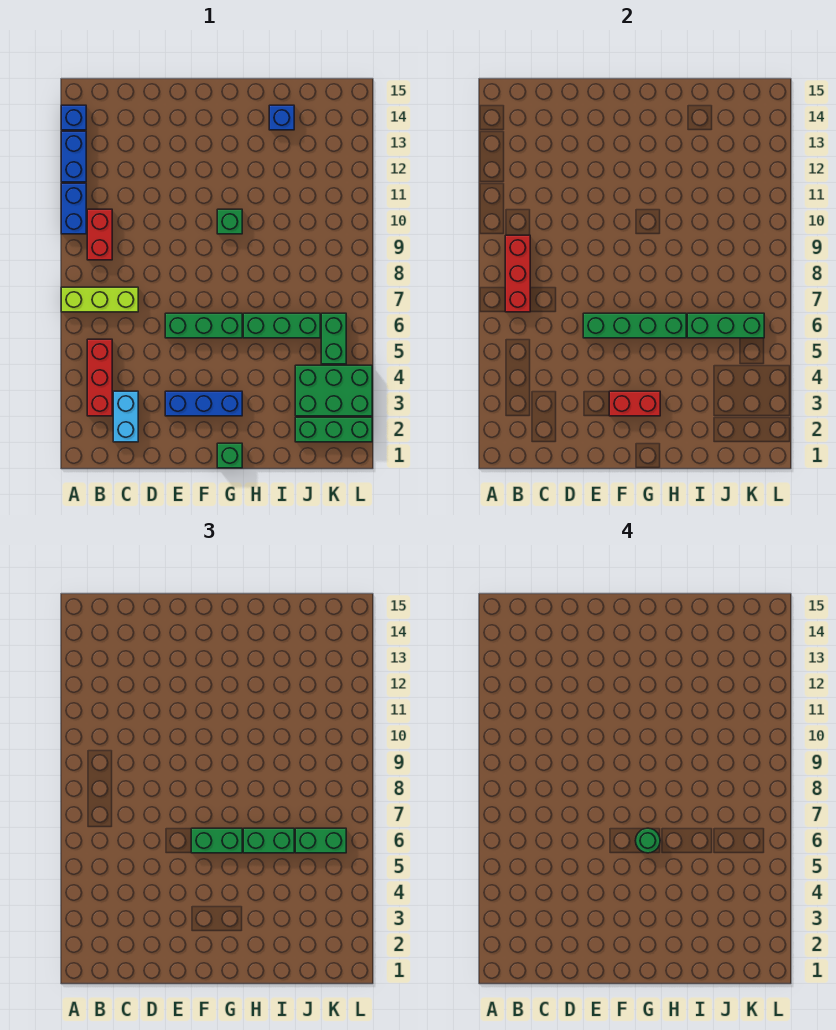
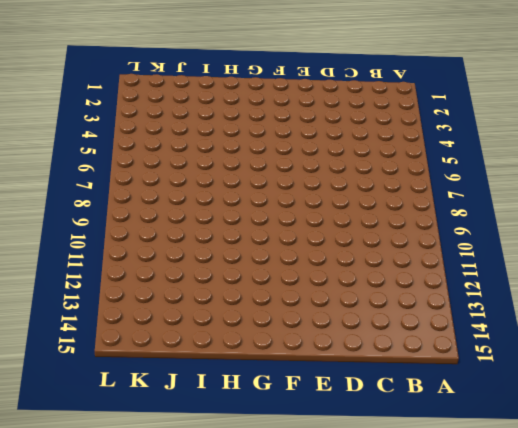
none -> lime 1x3 brick [61,287,138,312]
none -> blue 1x2 brick [61,183,86,234]
none -> blue 1x2 brick [61,131,86,182]

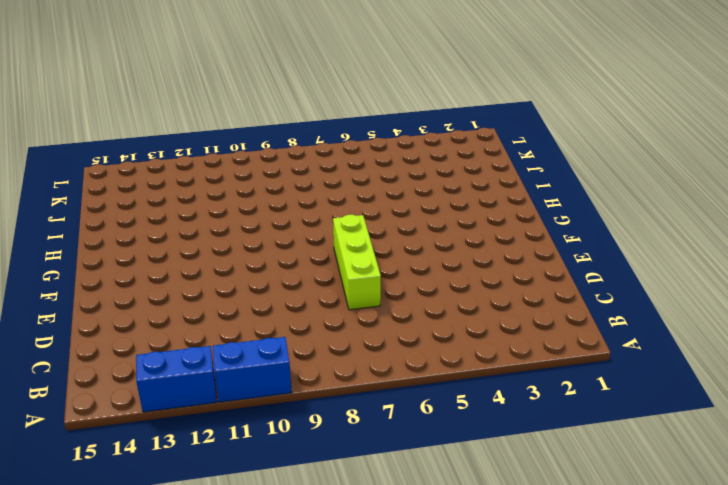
lime 1x3 brick [333,215,381,310] -> lime 1x3 brick moved to [61,287,138,312]
none -> blue 1x1 brick [61,105,86,130]
none -> red 1x3 brick [87,339,112,416]
none -> red 1x2 brick [87,209,112,260]

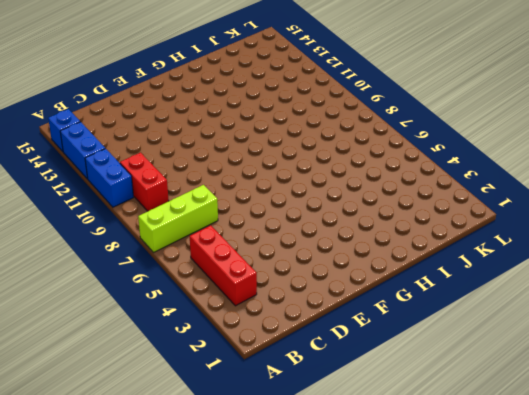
none -> cyan 1x2 brick [113,391,138,442]
none -> blue 1x3 brick [165,391,242,416]
none -> green 1x3 brick [165,313,242,338]

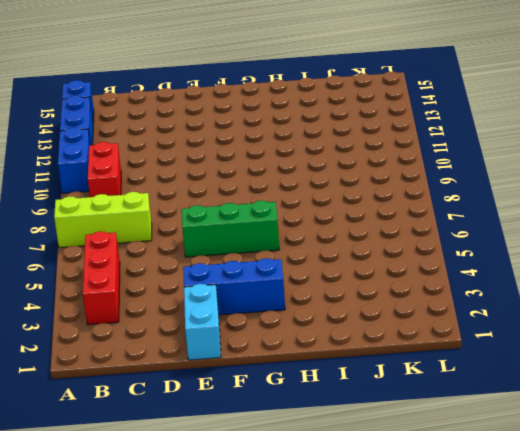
cyan 1x2 brick [184,284,221,360] -> cyan 1x2 brick moved to [113,391,138,442]
none -> green 1x1 brick [217,443,242,468]
none -> green 1x1 brick [217,209,242,234]
none -> green 1x3 brick [243,313,320,338]

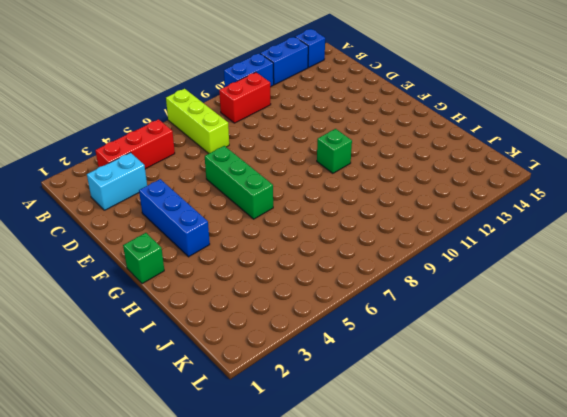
none -> green 1x3 brick [243,313,320,338]
none -> blue 1x1 brick [269,105,294,130]
none -> green 1x3 brick [295,417,372,442]

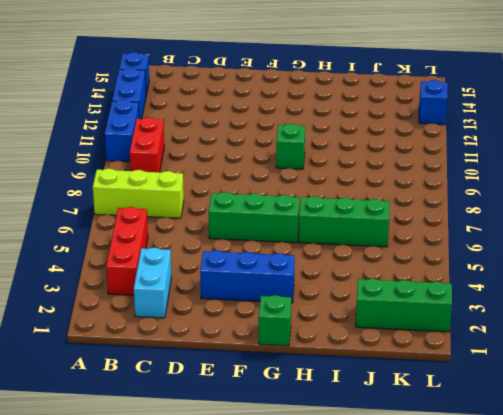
blue 1x1 brick [419,80,448,125] -> blue 1x1 brick moved to [269,105,294,130]
none -> green 2x3 brick [295,365,372,416]
none -> green 1x2 brick [321,313,346,364]
none -> red 1x3 brick [505,235,530,312]

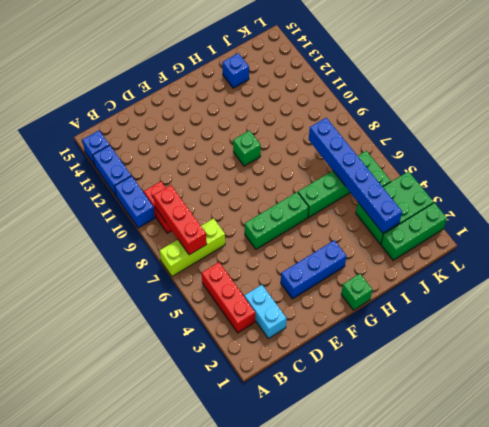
blue 1x6 brick [309,118,402,233] -> green 1x3 brick [687,313,764,338]
none -> green 1x4 brick [583,313,686,338]
none -> red 1x2 brick [609,391,660,416]
none -> green 1x2 brick [191,828,242,853]

